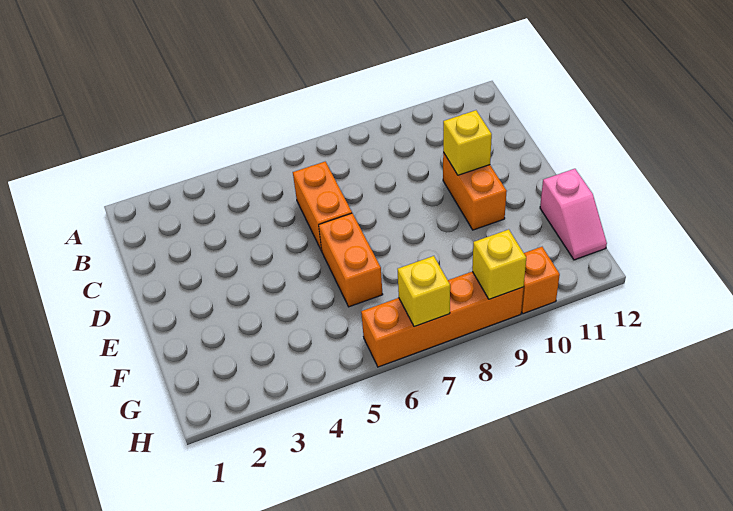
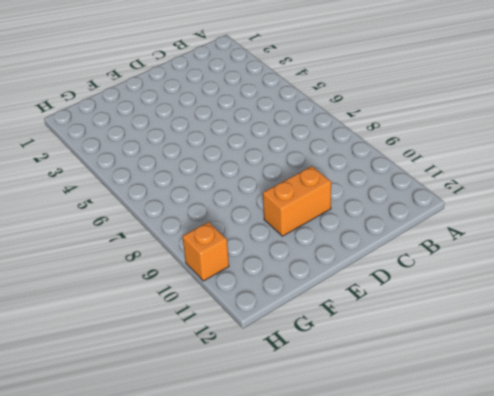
none -> orange 1x2 brick [293,162,352,251]
none -> orange 1x2 brick [319,213,383,307]

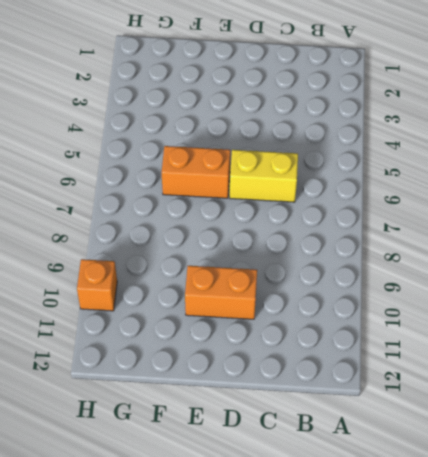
yellow 1x2 brick [230,150,298,202] -> orange 1x2 brick [293,162,352,251]
none -> pink 1x2 slope [540,169,607,260]
none -> orange 1x4 brick [361,272,524,367]

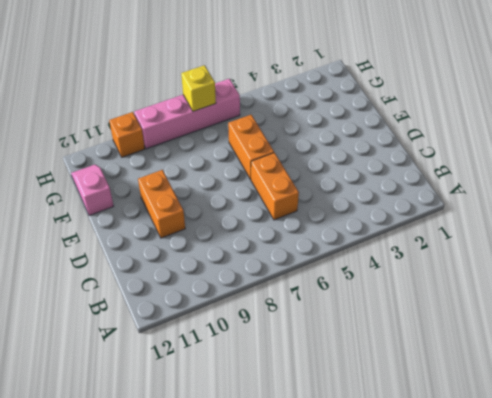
pink 1x4 brick [134,79,240,149] -> orange 1x4 brick [361,272,524,367]
none -> yellow 1x1 brick [443,110,492,175]
none -> yellow 1x1 brick [472,229,526,299]

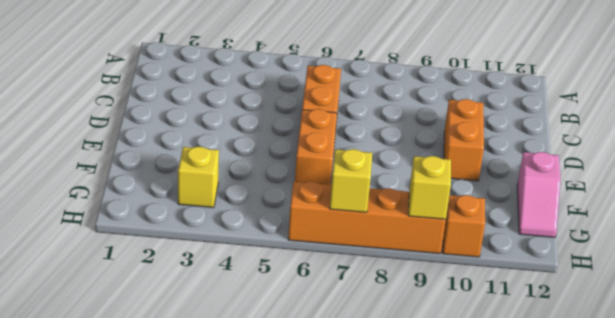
yellow 1x1 brick [178,147,219,208] -> yellow 1x1 brick moved to [443,110,492,175]

